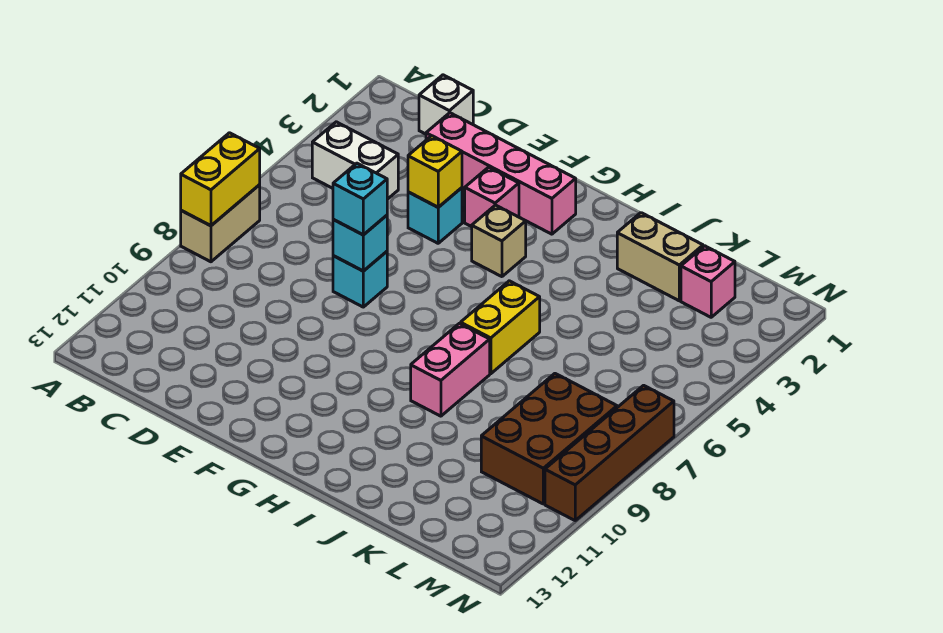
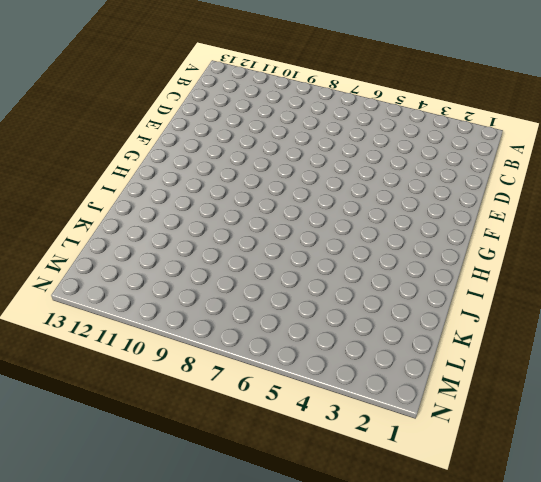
none -> tan 1x2 brick [181,185,260,262]
none -> white 1x2 brick [312,122,398,199]
none -> white 1x1 brick [419,75,473,134]

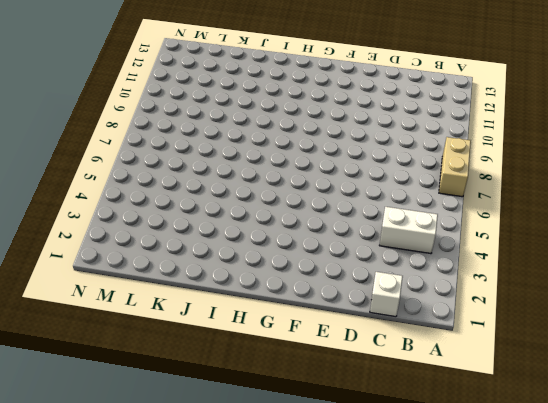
none -> pink 1x4 brick [426,113,576,234]
none -> cyan 1x1 brick [408,188,462,243]
none -> cyan 1x1 brick [333,251,387,307]

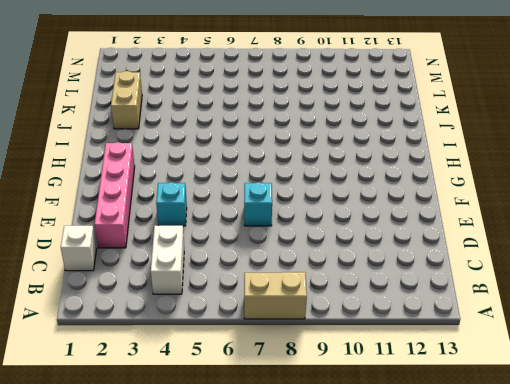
none -> pink 1x1 brick [465,167,519,227]
none -> tan 1x1 brick [472,205,526,277]
none -> yellow 1x2 brick [461,281,540,374]

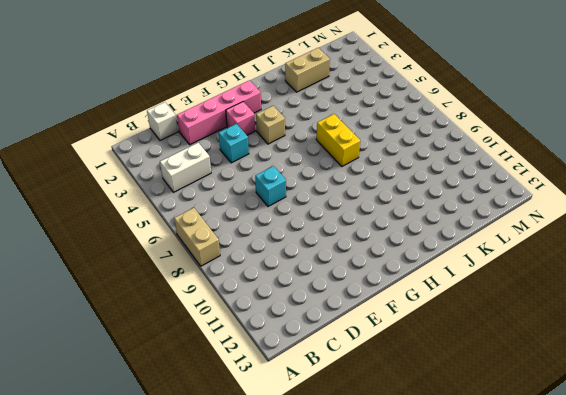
none -> pink 1x2 brick [411,323,490,416]
none -> pink 1x1 brick [681,246,735,317]
none -> brown 2x3 brick [481,374,617,504]

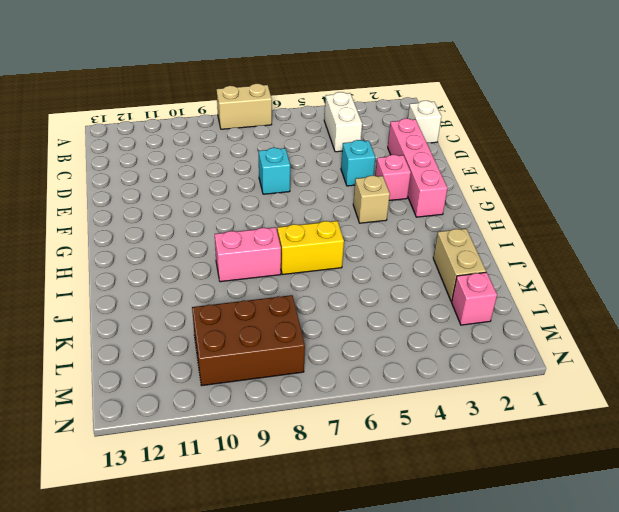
none -> brown 1x4 brick [545,385,674,520]
none -> yellow 1x2 brick [181,133,260,226]
none -> yellow 1x1 brick [408,136,462,207]

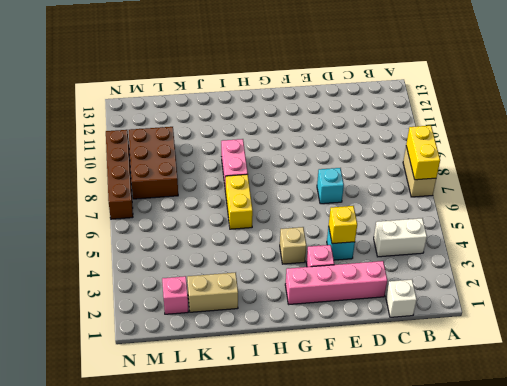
none -> cyan 1x1 brick [333,215,387,271]
none -> cyan 1x1 brick [333,163,387,235]

